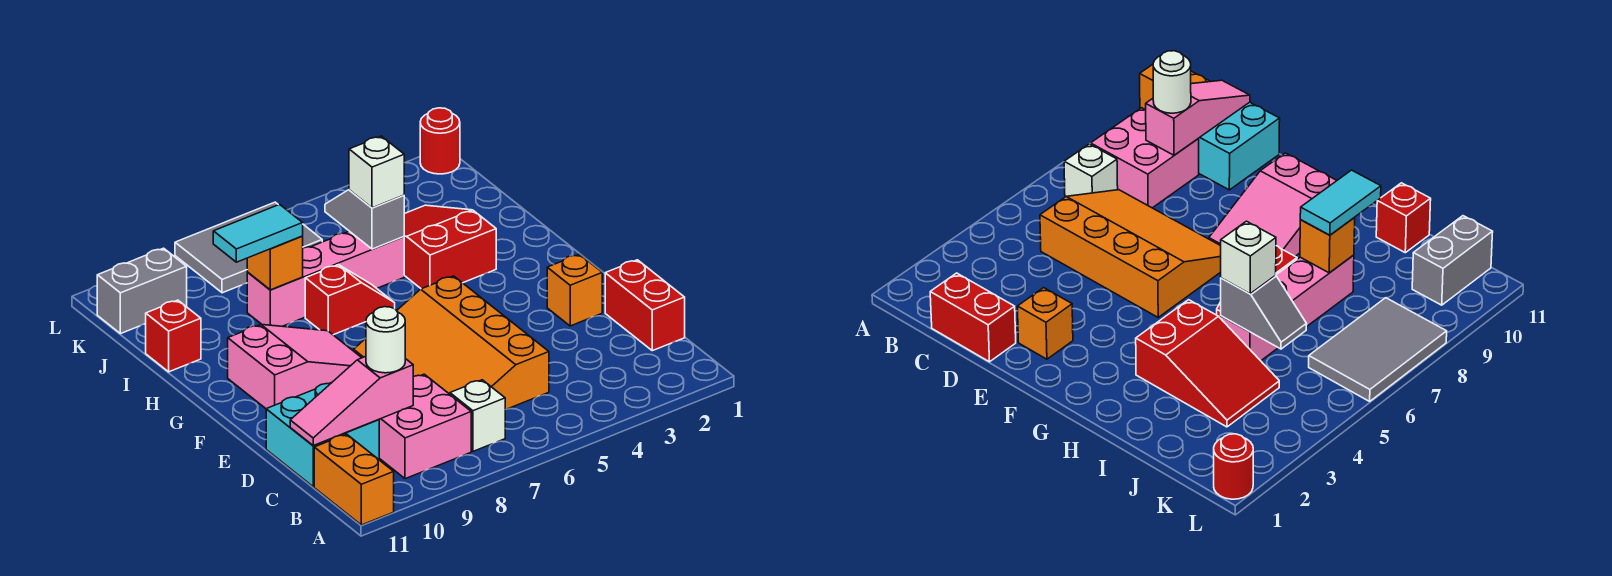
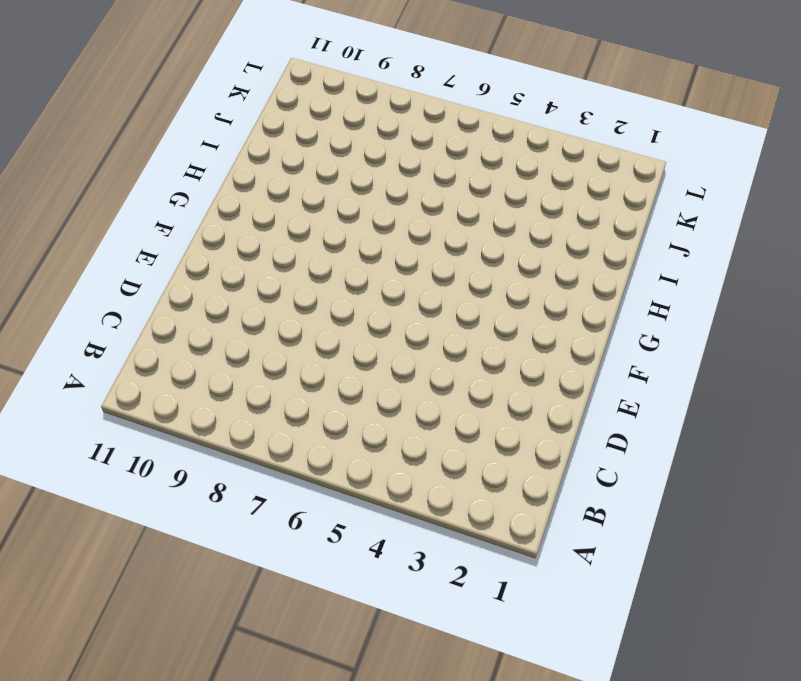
none -> orange 1x2 brick [314,434,394,525]
none -> white 1x1 brick [450,380,505,451]
none -> pink 2x2 brick [379,374,471,479]

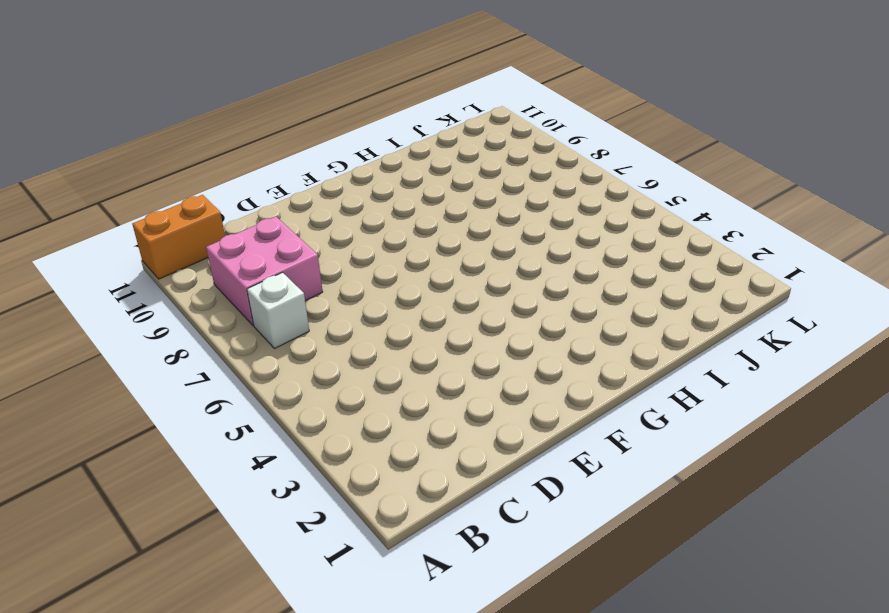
none -> red 1x2 brick [605,260,685,351]
none -> orange 3x4 slope [354,276,549,410]
none -> cyan 2x2 brick [266,383,379,487]

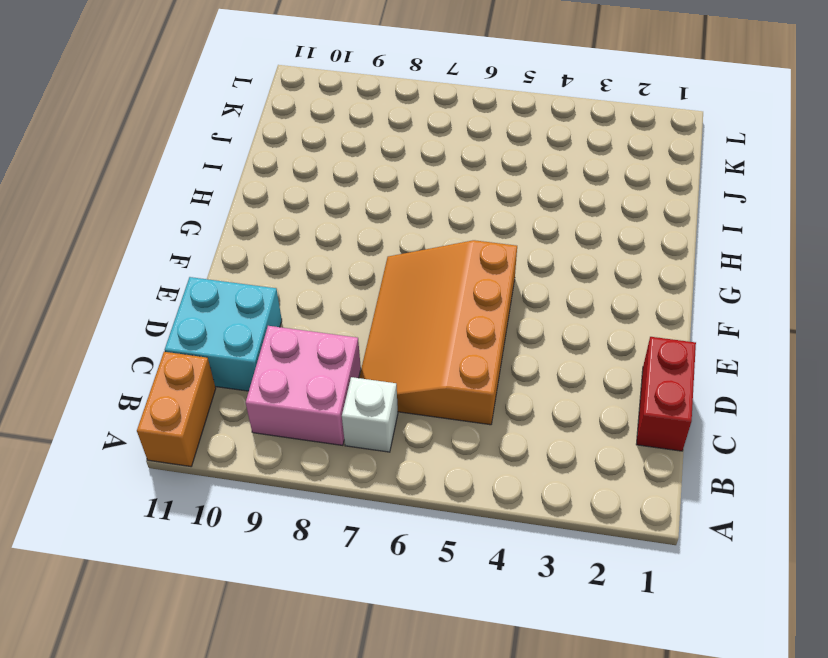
none -> orange 1x1 brick [547,254,602,326]
none -> pink 2x3 slope [228,325,361,409]
none -> red 2x3 slope [404,205,496,289]

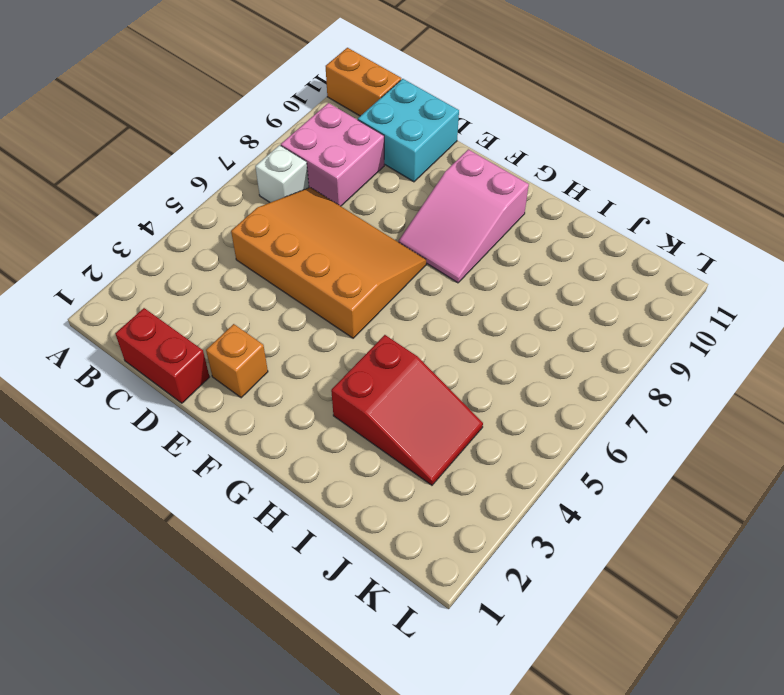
none -> red 1x2 slope [305,265,395,335]
none -> pink 1x4 brick [247,231,404,326]
none -> red 1x1 brick [146,300,201,372]

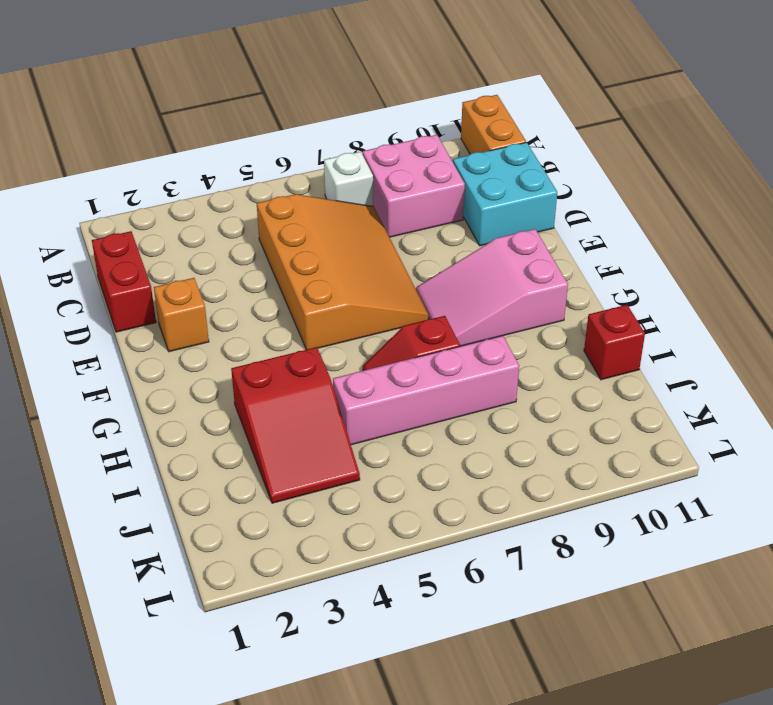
none -> grey 2x3 tile [175,202,322,293]
none -> grey 1x2 brick [97,248,187,334]
none -> red 1x1 round brick [420,108,460,174]

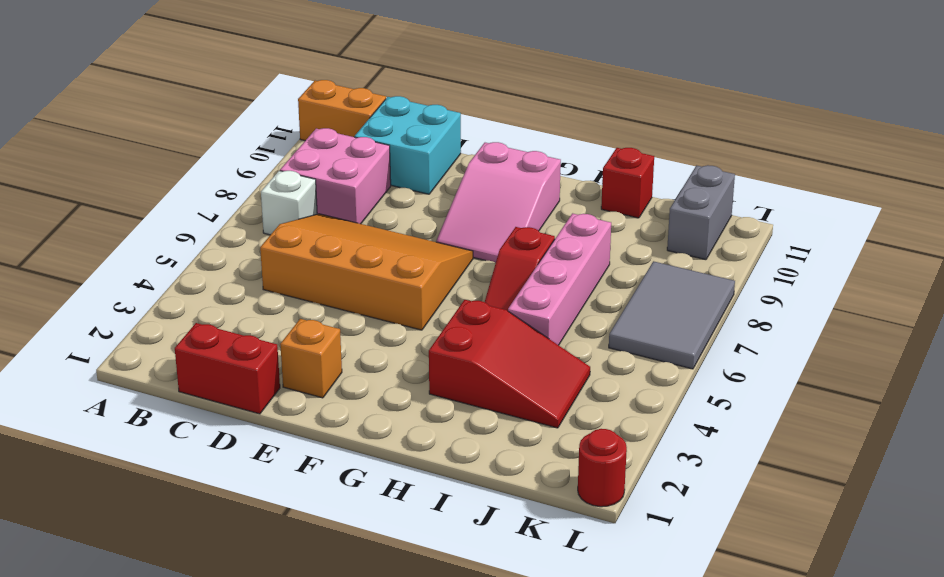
none -> pink 1x3 slope [290,357,413,445]
none -> grey 1x2 slope [325,190,404,249]
none -> orange 1x1 brick [247,236,303,290]

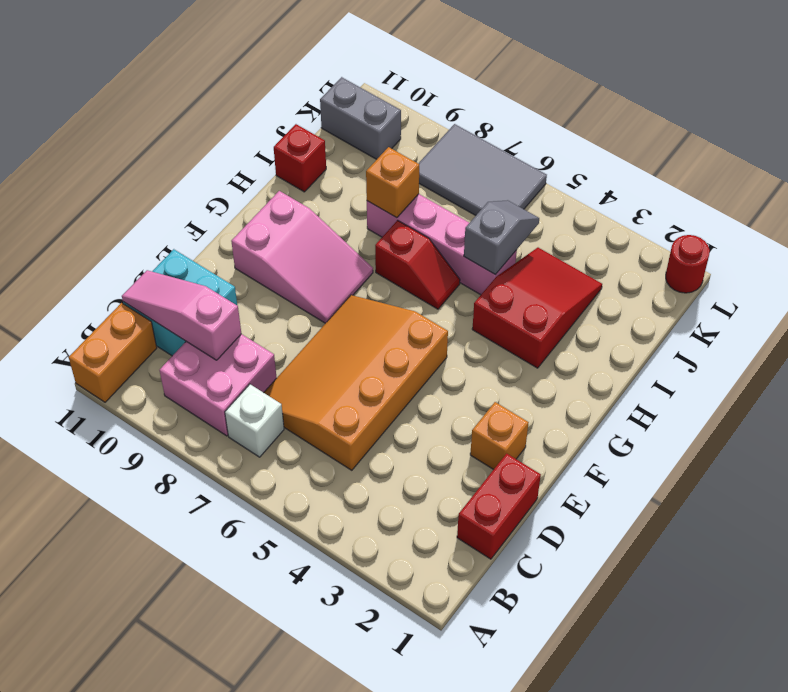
none -> white 1x1 round brick [366,307,405,373]
none -> white 1x1 brick [349,136,404,208]
none -> cyan 1x2 tile [213,204,303,262]

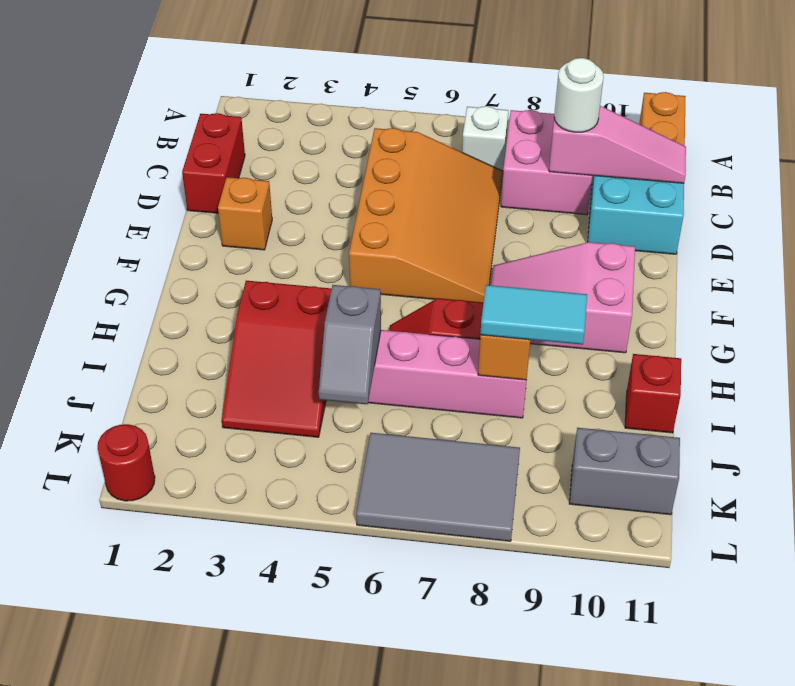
none -> white 1x1 brick [349,136,404,208]

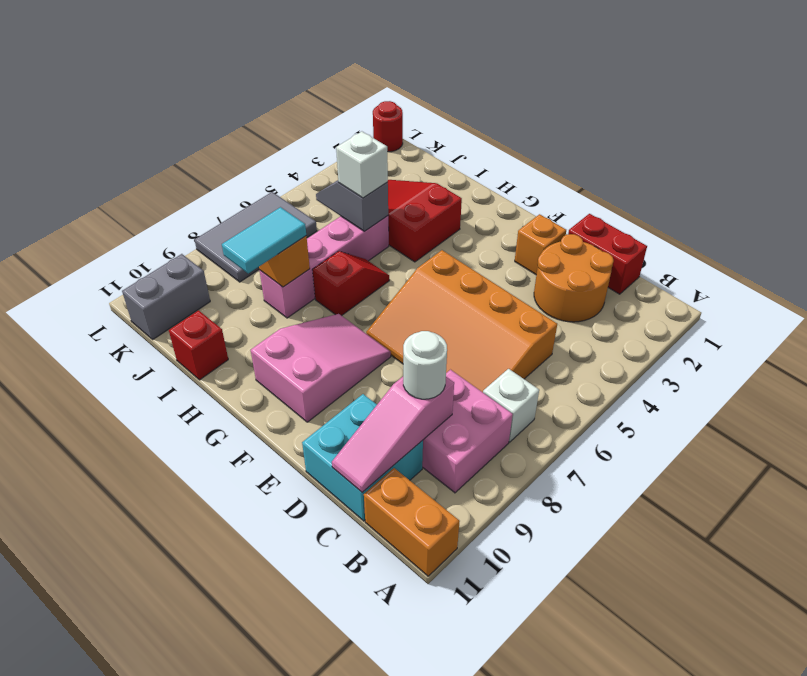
orange 2x2 round brick [534,234,614,322] -> none

